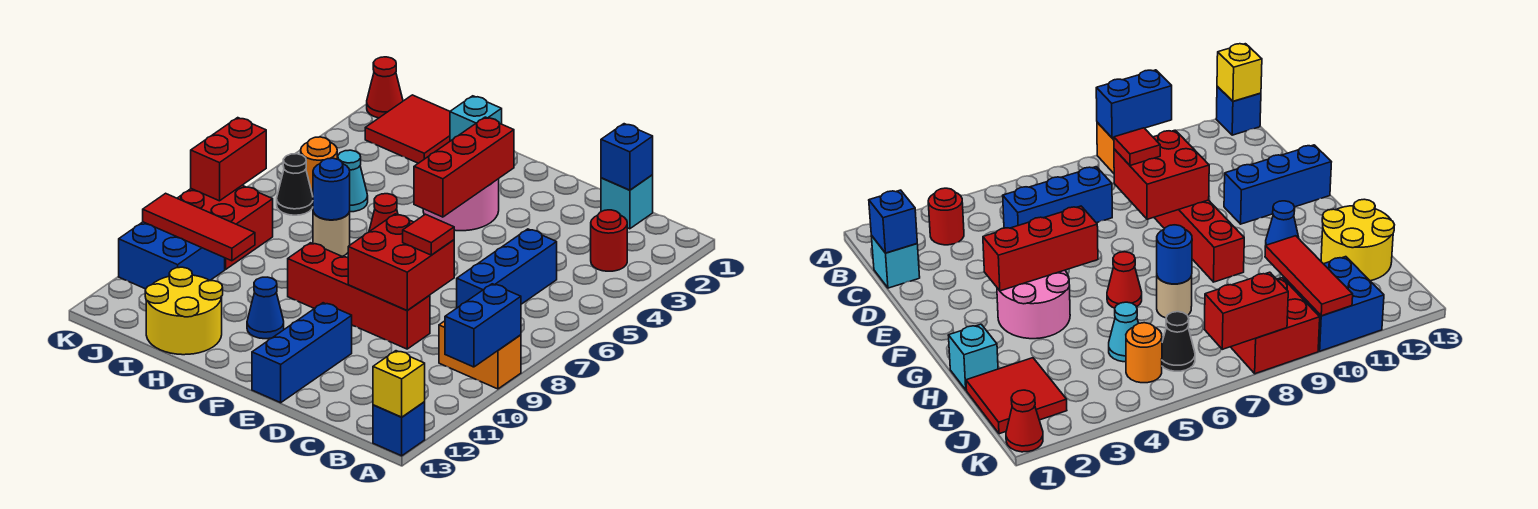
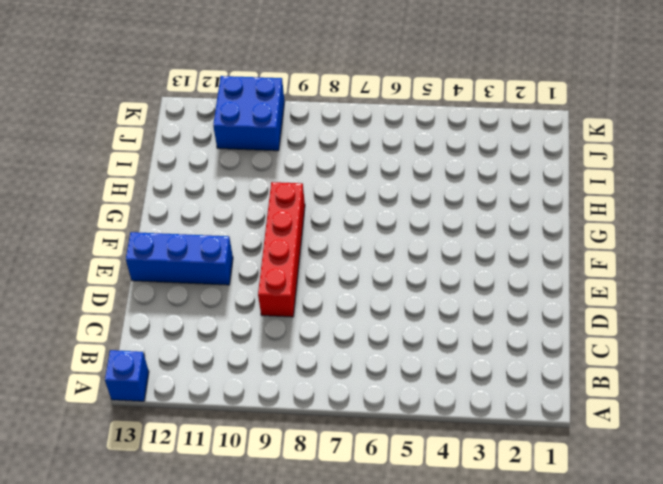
none -> orange 1x2 brick [439,321,521,389]
none -> red 1x1 round brick [591,210,627,271]
none -> cyan 1x1 brick [601,175,653,229]

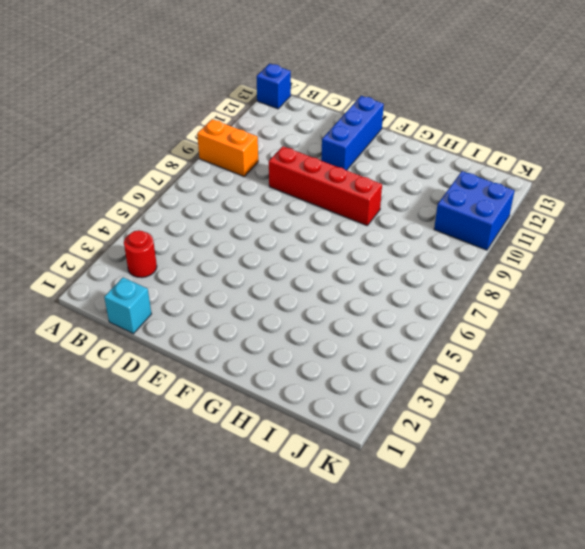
none -> blue 1x3 brick [457,229,557,308]
none -> pink 2x2 round brick [423,179,499,231]
none -> red 1x1 cone [369,194,398,232]

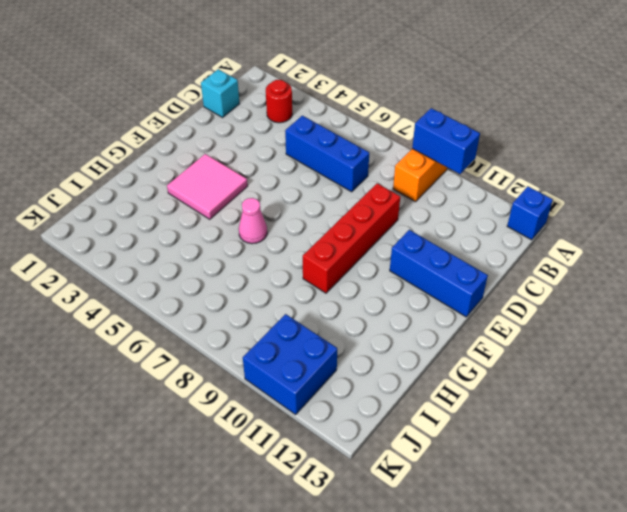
pink 2x2 tile [167,154,248,219] -> pink 2x2 round brick [423,179,499,231]
pink 1x1 cone [239,198,267,244] -> red 1x1 cone [369,194,398,232]
none -> blue 1x1 cone [247,277,284,339]
none -> cyan 1x1 brick [450,96,502,141]
none -> tan 1x1 round brick [313,212,350,256]

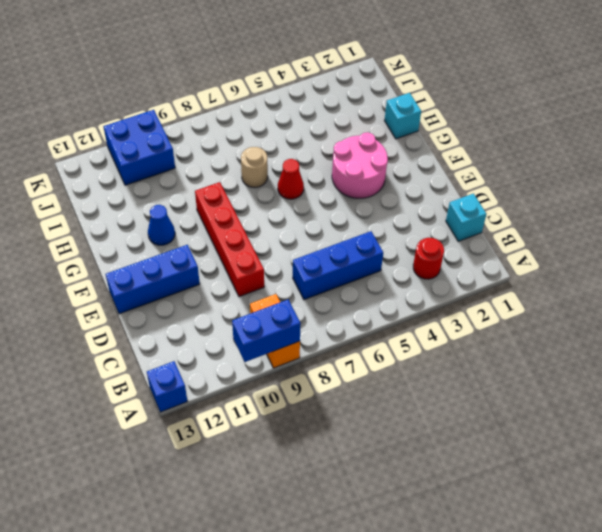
none -> yellow 2x2 round brick [145,267,223,355]
none -> red 2x2 tile [365,95,450,163]
none -> cyan 1x1 cone [338,150,368,212]

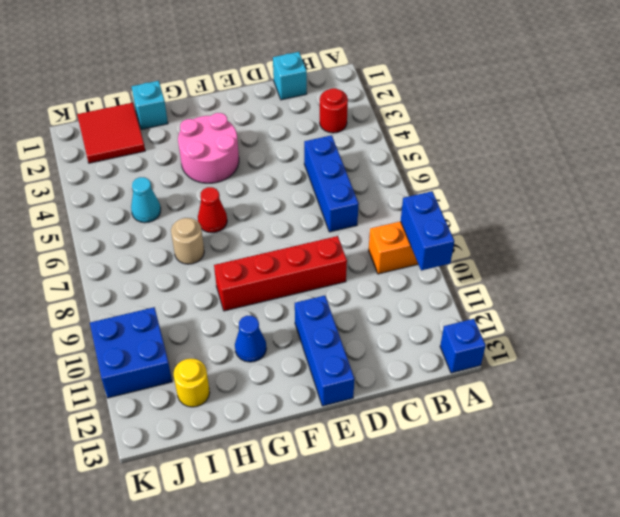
yellow 1x1 round brick [174,359,210,407] -> yellow 2x2 round brick [145,267,223,355]
none -> orange 1x1 round brick [301,137,337,195]
none -> black 1x1 cone [277,154,313,215]
none -> red 2x2 brick [177,185,273,269]

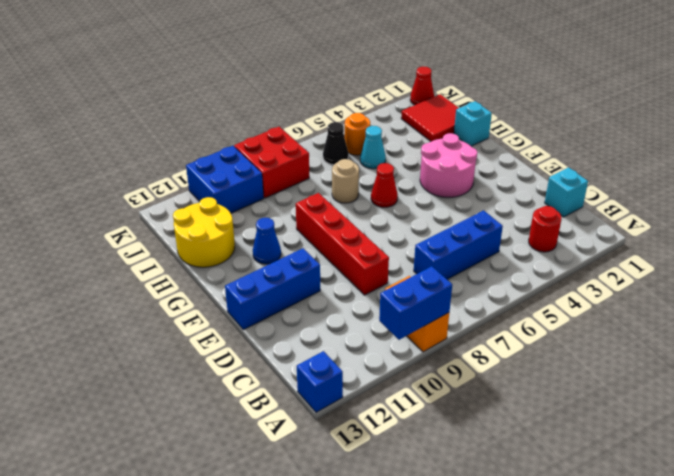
none -> yellow 1x1 brick [373,351,425,417]
none -> blue 1x1 brick [601,124,653,190]
none -> red 2x2 brick [348,214,454,310]

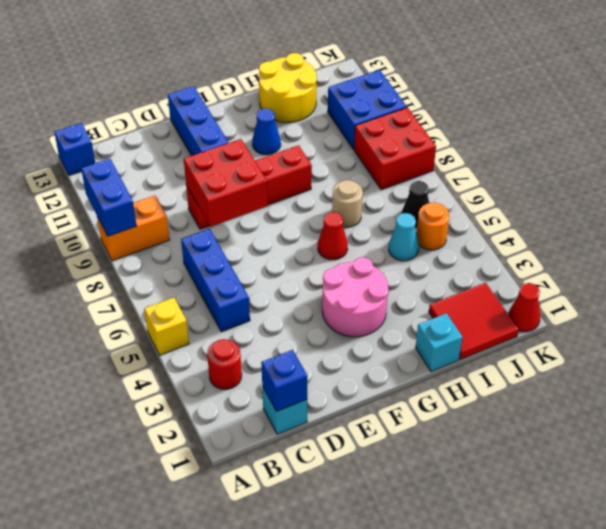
yellow 1x1 brick [144,298,189,355] -> yellow 1x1 brick moved to [373,351,425,417]
none -> red 1x3 brick [414,117,514,217]
none -> blue 1x1 round brick [313,158,350,220]
none -> red 1x3 tile [143,193,255,261]

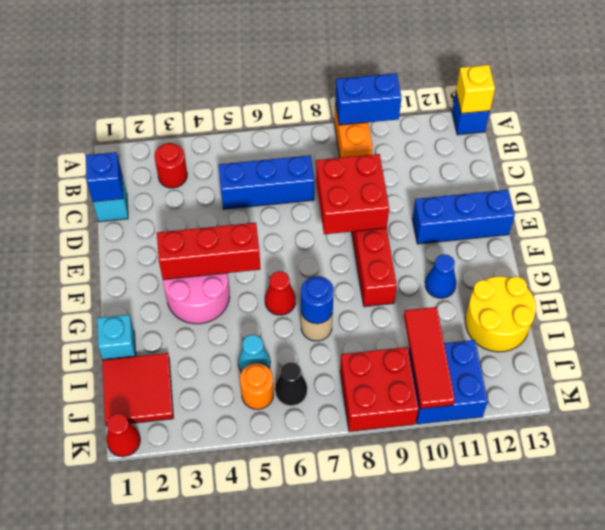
none -> red 1x2 brick [191,118,266,201]
none -> red 1x1 tile [403,214,454,255]

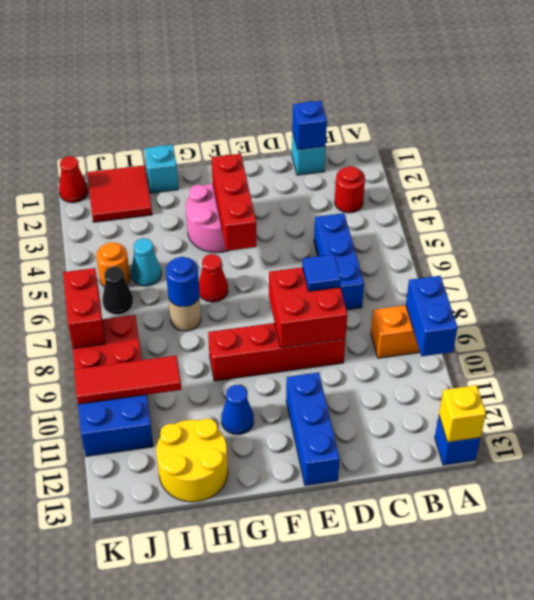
blue 1x1 tile [302,254,341,291] -> red 1x1 tile [403,214,454,255]

